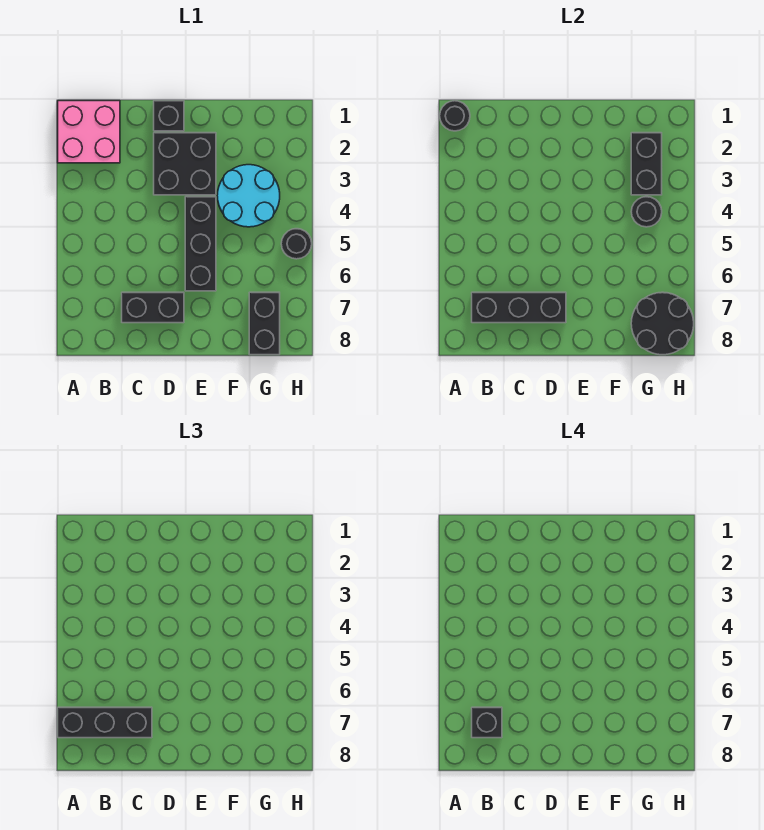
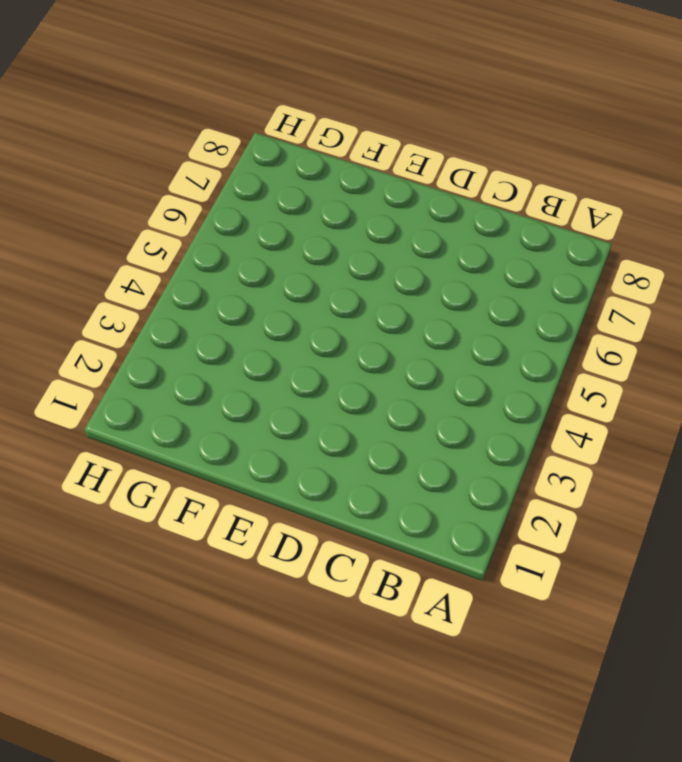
none -> pink 2x2 brick [58,101,120,163]
none -> black 1x2 brick [122,292,184,323]
none -> black 1x1 brick [154,101,184,131]

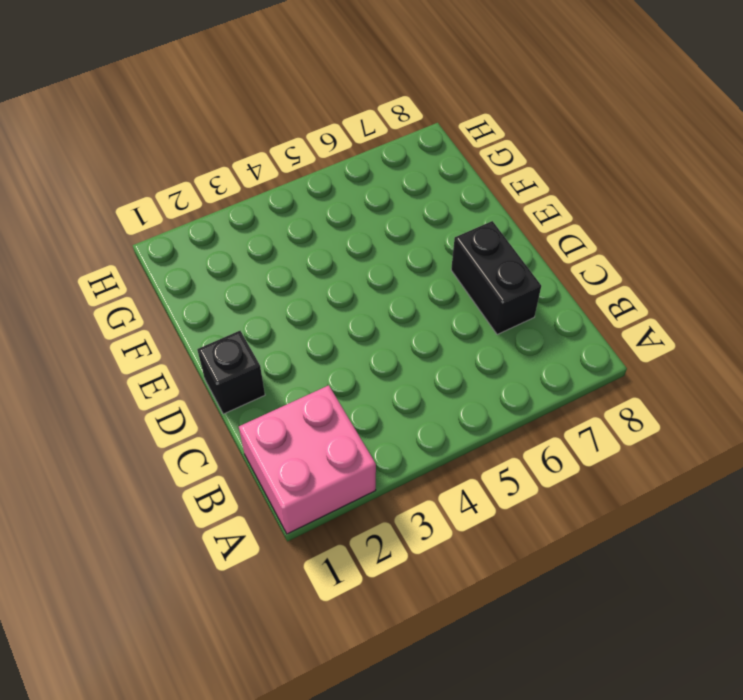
none -> black 2x2 brick [154,133,216,195]
none -> black 1x3 brick [185,197,216,291]
none -> cyan 2x2 round brick [217,165,280,227]

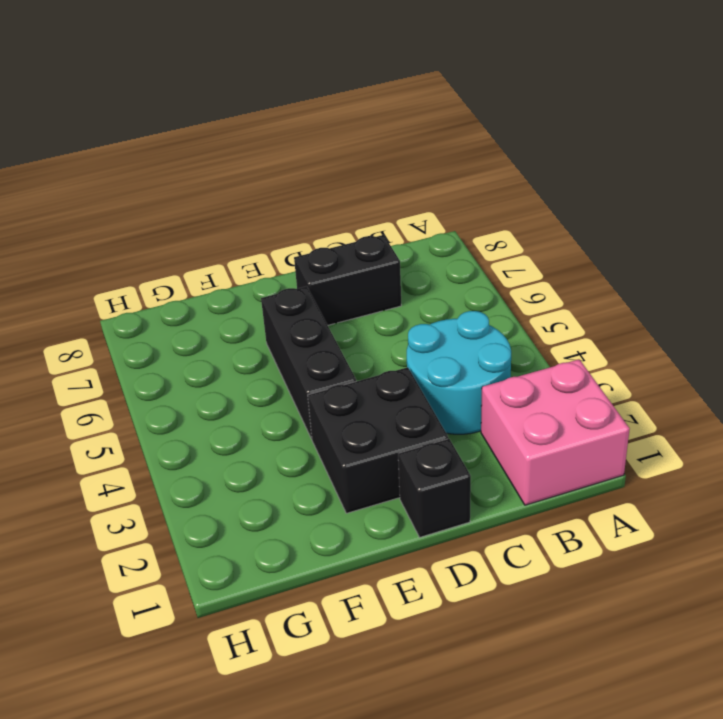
cyan 2x2 round brick [407,311,511,434] -> cyan 2x2 round brick moved to [217,165,280,227]
none -> black 1x2 brick [249,292,280,355]
none -> black 1x1 round brick [281,229,312,259]
none -> black 1x1 round brick [440,101,470,131]

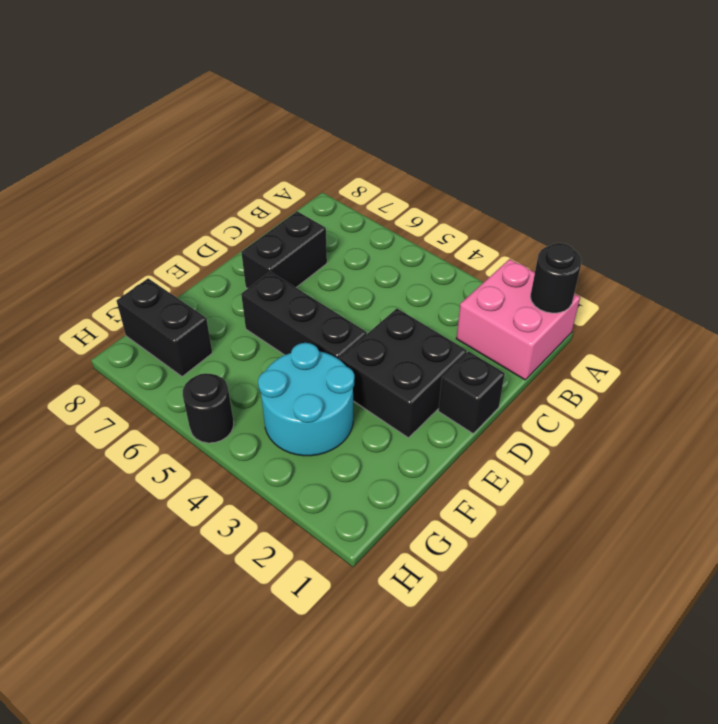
none -> black 1x3 brick [472,292,566,323]
none -> black 1x2 brick [631,133,662,195]
none -> black 1x1 round brick [631,197,662,227]

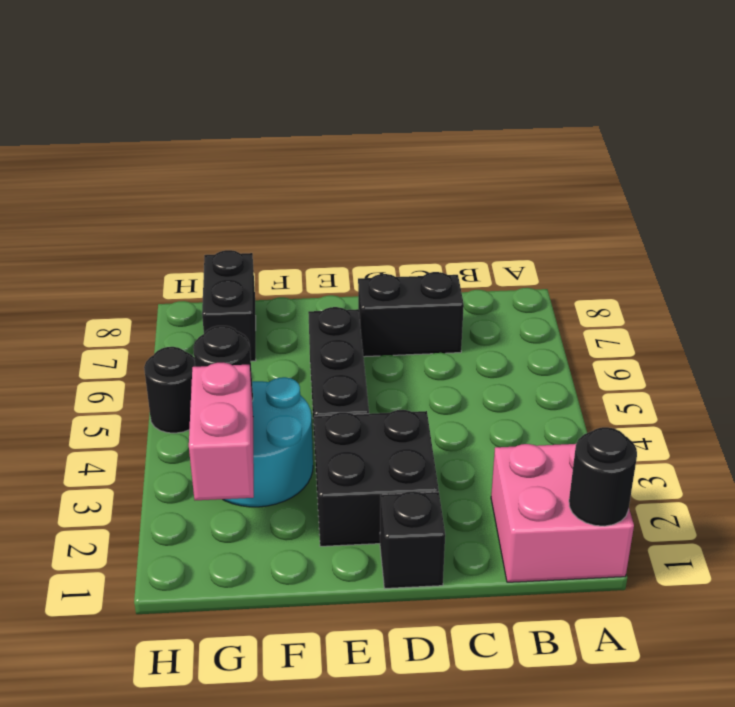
pink 1x2 brick [189,363,254,500] -> black 1x2 brick [631,133,662,195]
none -> black 1x3 brick [472,292,566,323]
none -> black 2x2 round brick [631,292,694,355]
none -> black 1x3 brick [58,707,152,738]

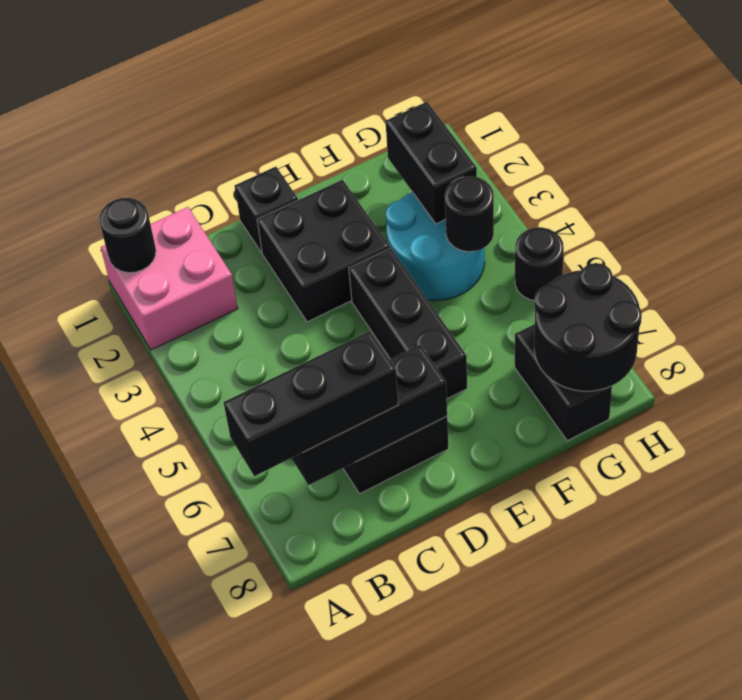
none -> black 1x1 brick [472,707,502,738]

